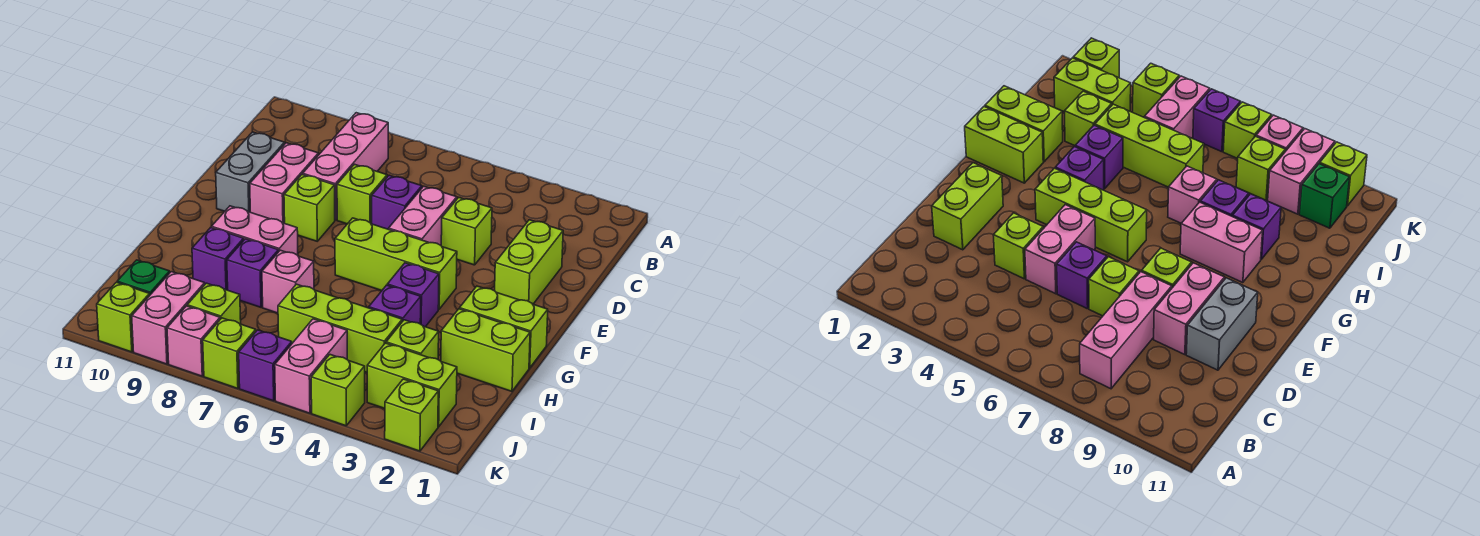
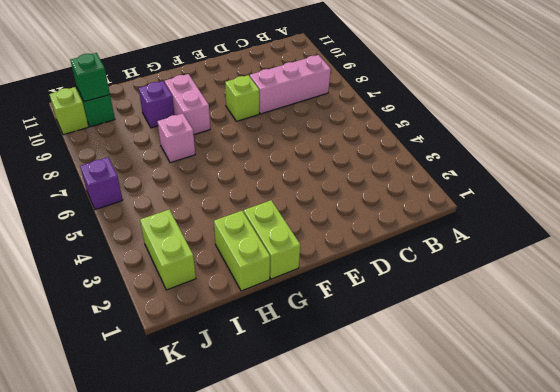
green 1x1 brick [70,53,110,102] -> none
none -> lime 1x2 brick [495,220,563,304]
none -> lime 1x1 brick [441,197,492,265]
none -> pink 1x2 brick [389,186,457,245]
none -> purple 1x1 brick [372,175,422,229]

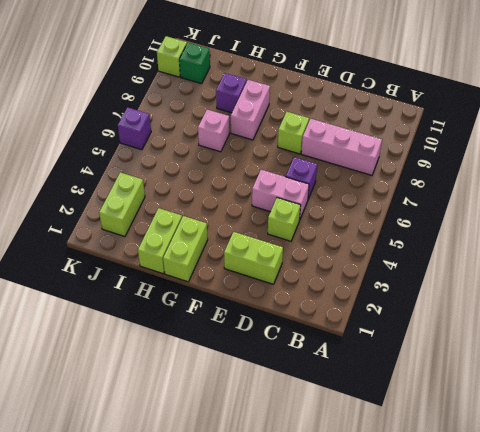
none -> lime 1x1 brick [337,164,387,224]
none -> pink 1x2 brick [250,143,318,223]
none -> grey 1x2 brick [216,132,285,212]
none -> lime 1x3 brick [335,218,457,309]

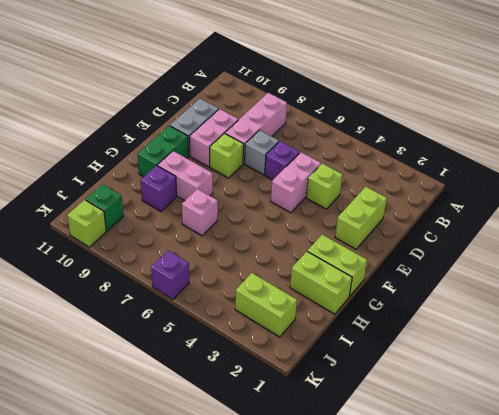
grey 1x1 brick [245,130,279,175] -> lime 1x1 brick [337,164,387,224]
green 1x2 brick [138,126,188,177] -> none
none -> lime 1x3 brick [335,218,457,309]
none -> purple 1x1 brick [387,263,439,327]
none -> purple 1x1 brick [369,285,421,324]
none -> purple 1x1 brick [227,239,279,307]

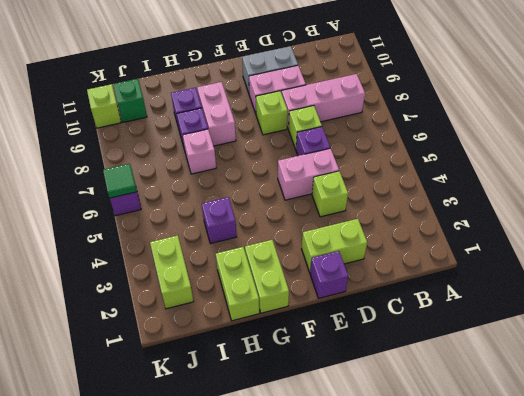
purple 1x1 brick [310,251,348,298] -> purple 1x1 brick moved to [387,263,439,327]
green 1x1 tile [103,164,137,198] -> none
none -> lime 1x3 brick [335,218,457,309]
none -> lime 1x1 brick [386,320,439,359]
none -> lime 1x3 brick [278,284,402,372]
none -> pink 1x2 brick [275,319,347,413]

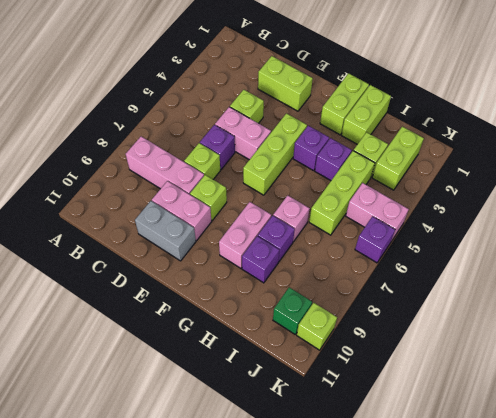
none -> lime 1x1 brick [187,283,241,324]
none -> pink 1x2 brick [132,272,205,364]
none -> lime 1x1 brick [385,379,438,451]
none -> lime 1x1 brick [311,355,365,426]

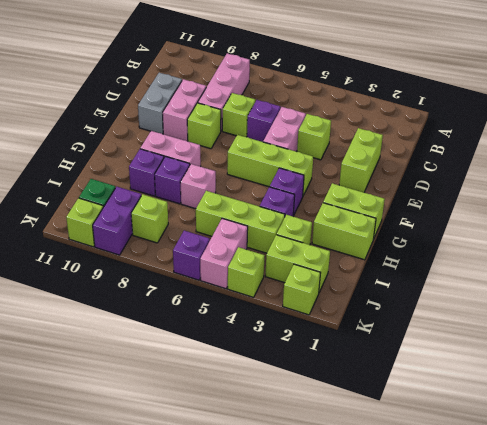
purple 1x2 brick [93,187,141,255] -> pink 1x2 brick [132,272,205,364]
none -> lime 1x1 brick [203,318,256,389]
none -> pink 1x1 brick [167,306,220,376]

